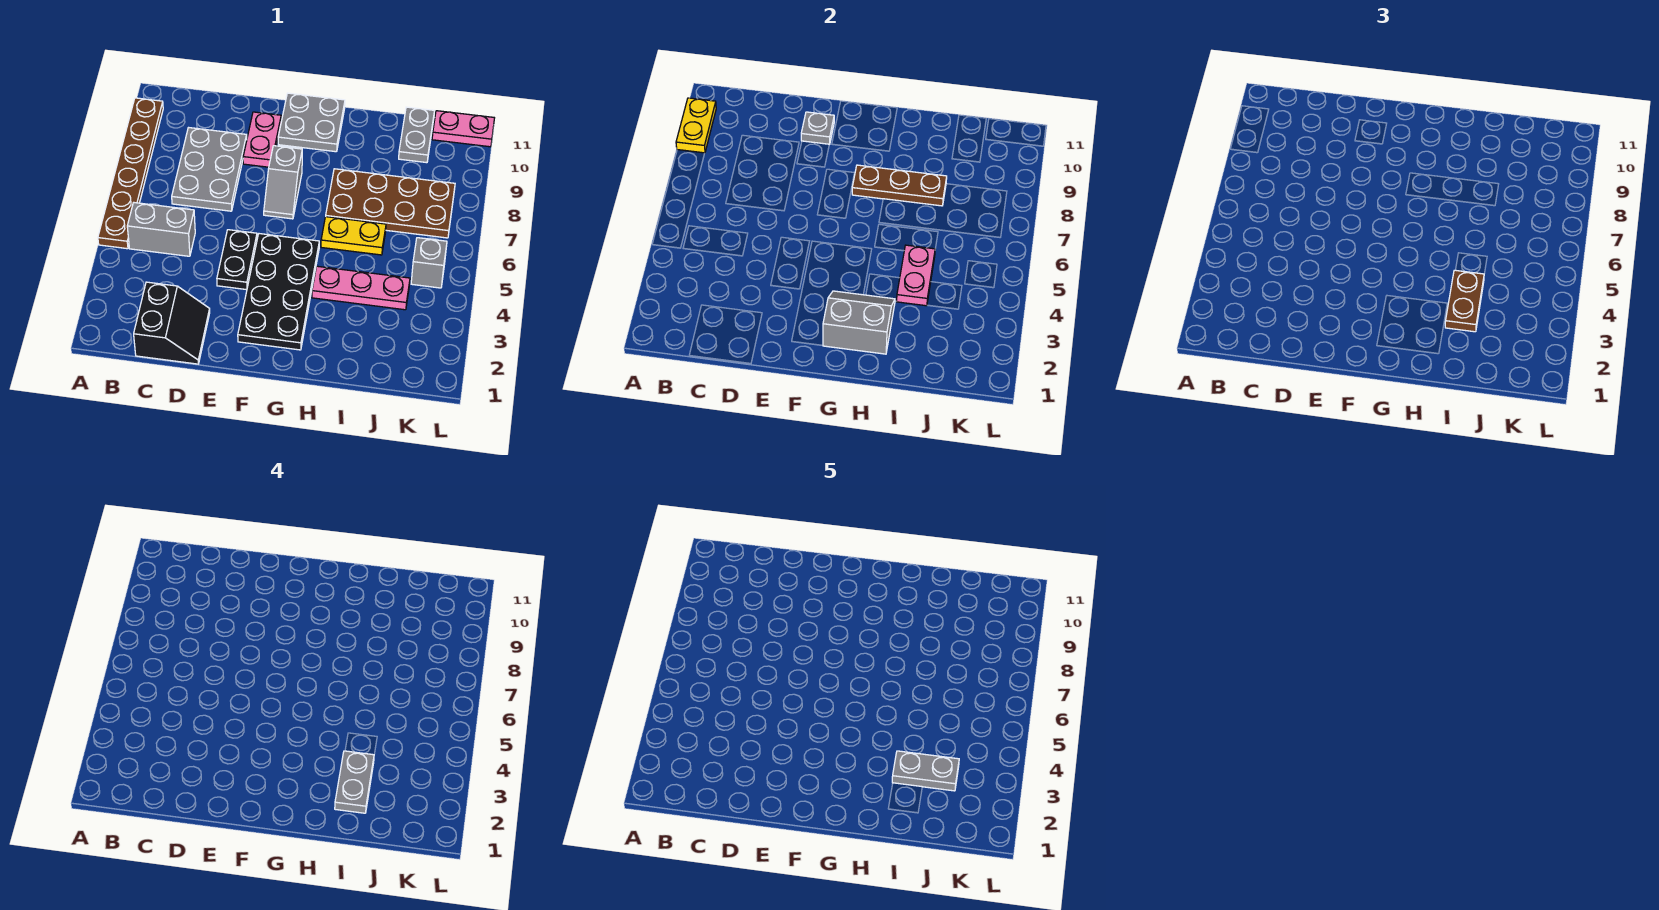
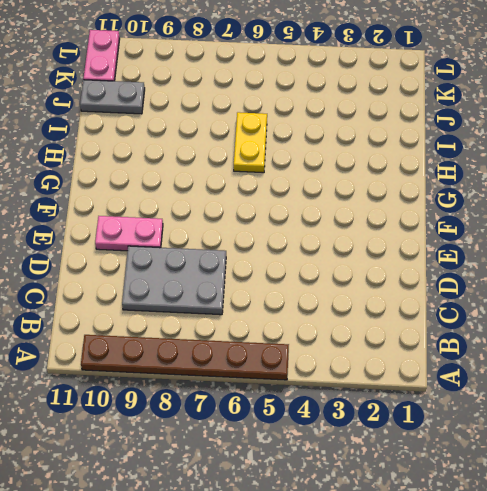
none -> grey 1x2 brick [127,203,195,256]
none -> black 2x2 slope [134,282,210,364]
none -> black 1x2 plate [217,230,257,290]

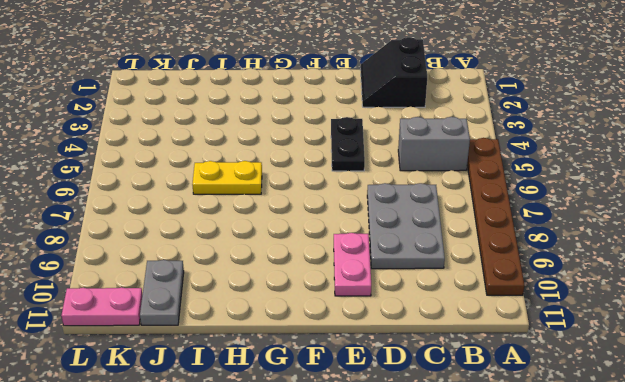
none -> black 2x4 plate [238,234,319,350]
none -> grey 1x2 slope [264,146,302,219]
none -> grey 2x2 plate [278,93,345,152]

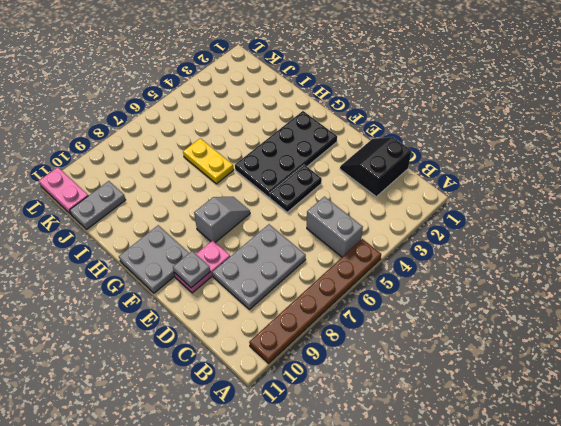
none -> pink 1x3 plate [312,266,410,310]
none -> brown 2x4 plate [326,169,455,238]
none -> grey 1x1 brick [411,238,447,288]

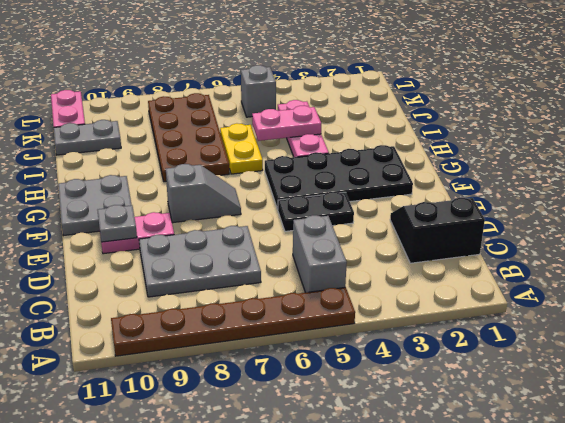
none -> yellow 1x2 plate [676,98,716,153]
none -> grey 2x2 slope [823,291,895,354]
none -> brown 1x3 plate [852,165,947,206]

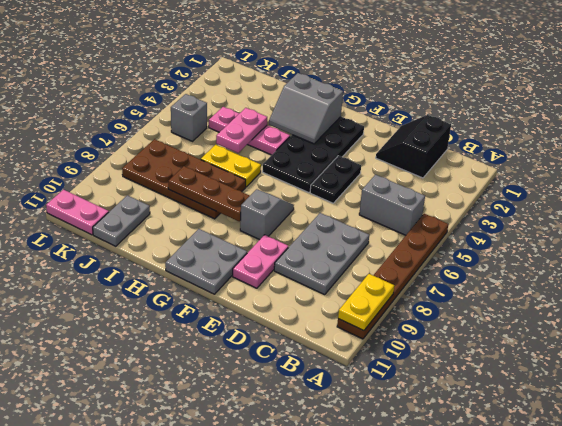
none -> grey 1x1 plate [801,112,834,145]
none -> brown 1x2 plate [1445,270,1484,332]
none -> grey 1x2 plate [335,751,374,813]

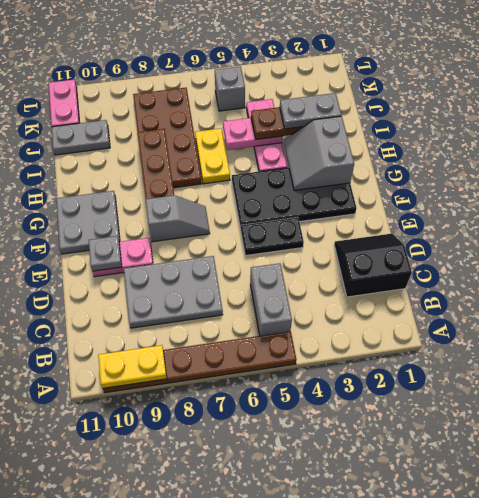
none -> grey 1x2 plate [892,751,959,791]

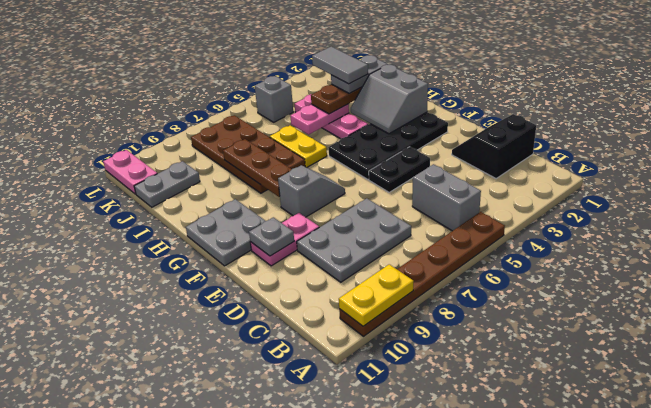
grey 1x2 tile [312,46,368,84] -> grey 1x2 plate [892,751,959,791]

